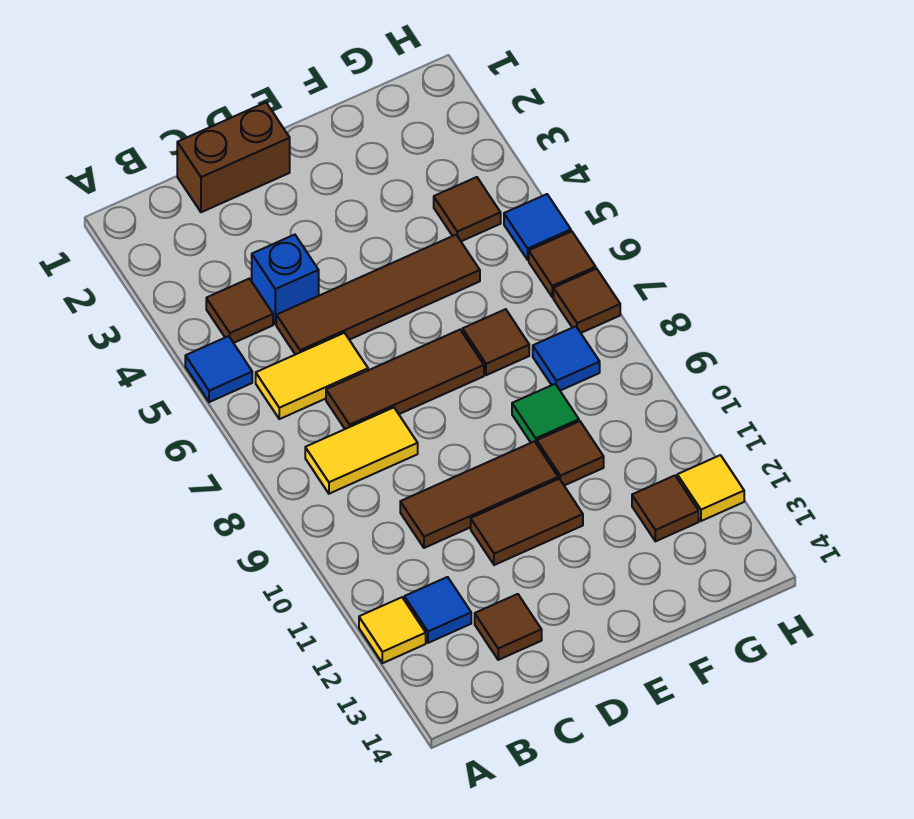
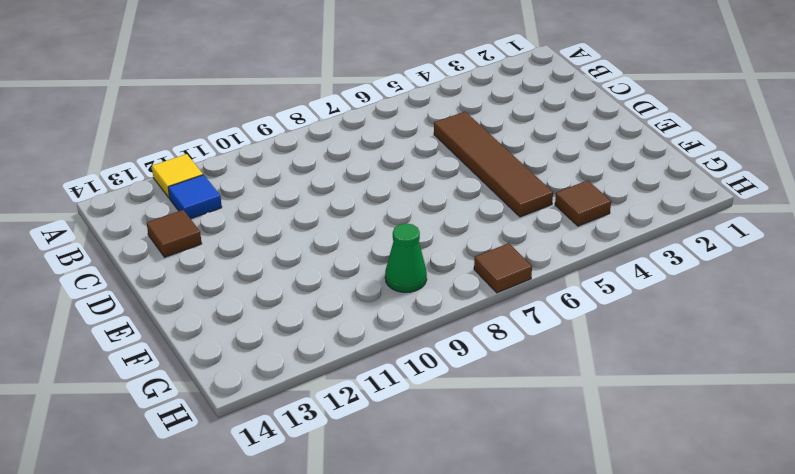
green 1x1 cone [385,223,427,293] -> none
none -> blue 1x1 tile [185,336,252,402]
none -> brown 1x1 tile [206,279,273,343]
none -> yellow 1x2 tile [256,333,368,419]

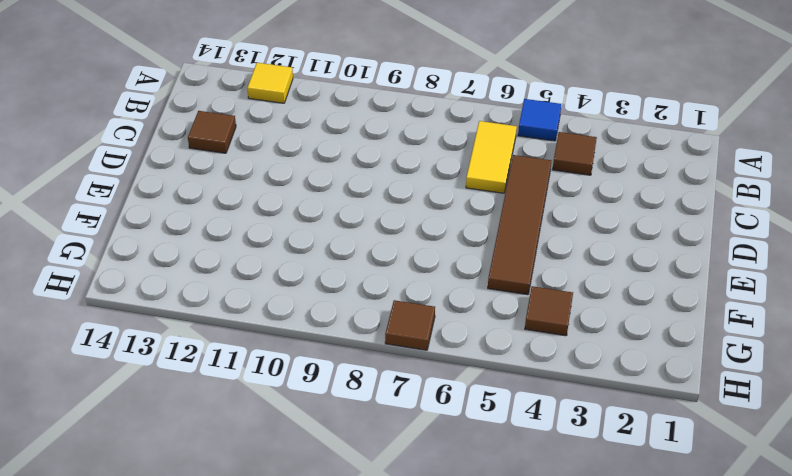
none -> yellow 1x2 tile [305,408,418,494]
none -> blue 1x1 tile [404,577,471,643]
none -> brown 1x2 brick [177,102,290,212]

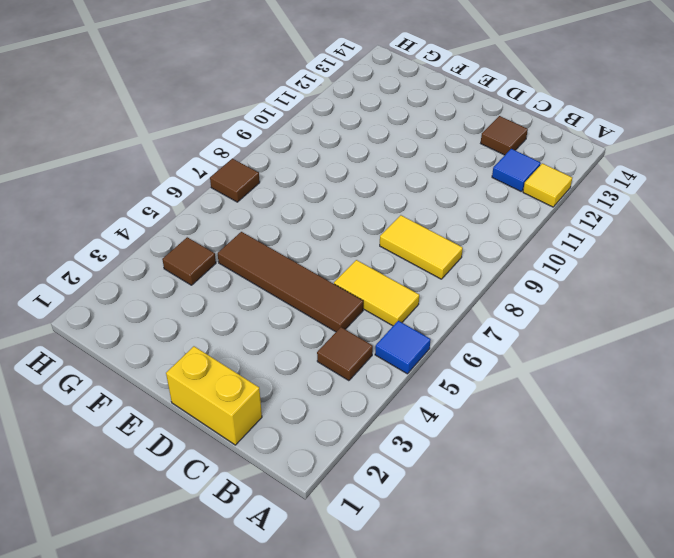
yellow 1x2 brick [166,346,262,445] -> brown 1x2 brick [177,102,290,212]
none -> blue 1x1 brick [252,235,319,324]
none -> brown 1x3 tile [326,330,484,429]
none -> brown 1x3 tile [400,441,558,548]

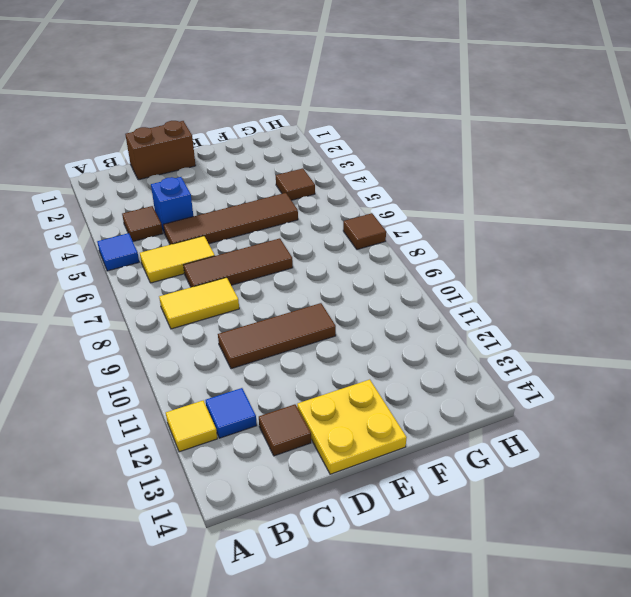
yellow 2x2 plate [297,380,407,474] -> none
none -> brown 1x2 tile [471,479,583,565]
none -> brown 1x1 tile [462,309,529,375]
none -> green 1x1 tile [512,384,579,444]

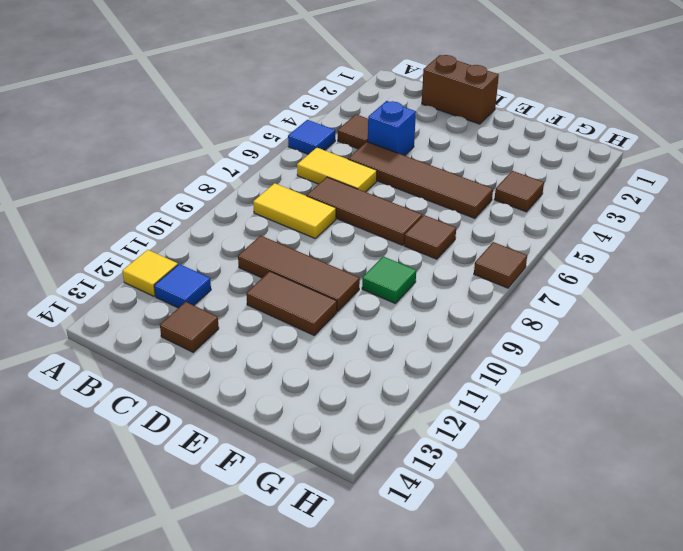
none -> brown 1x1 tile [537,421,604,485]
none -> blue 1x1 tile [533,326,600,391]
none -> brown 1x1 tile [632,476,699,541]

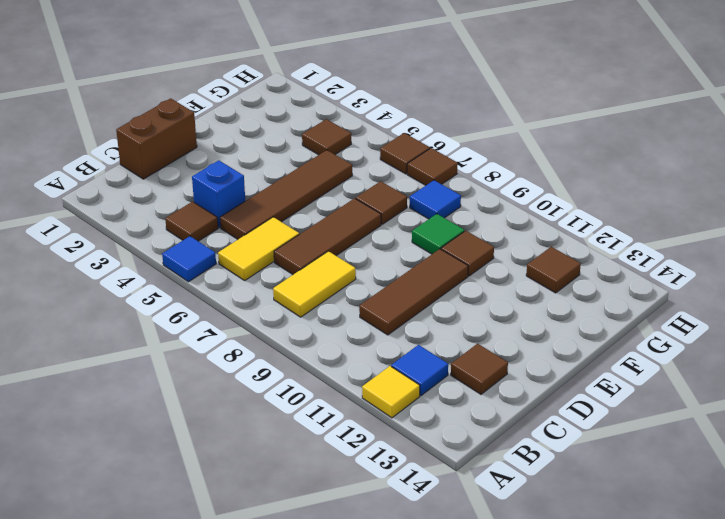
none -> brown 1x2 tile [471,479,583,565]
none -> blue 1x1 tile [504,194,571,260]
none -> yellow 1x1 tile [677,455,744,521]

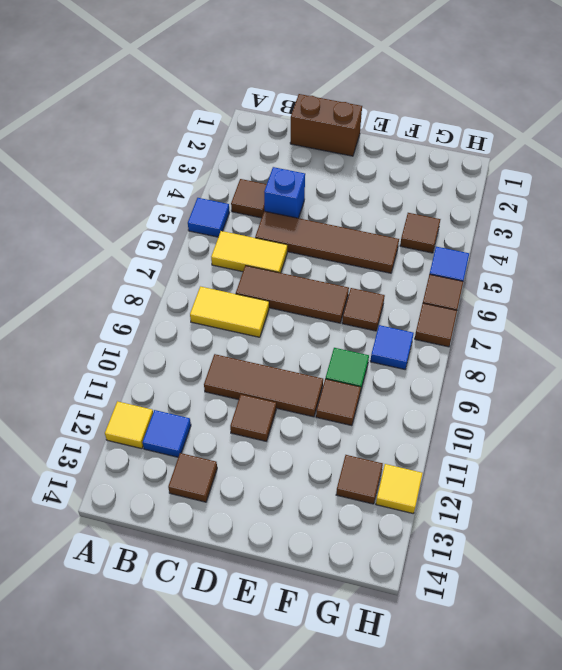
brown 1x1 tile [230,395,276,441] -> brown 1x2 tile [471,479,583,565]

